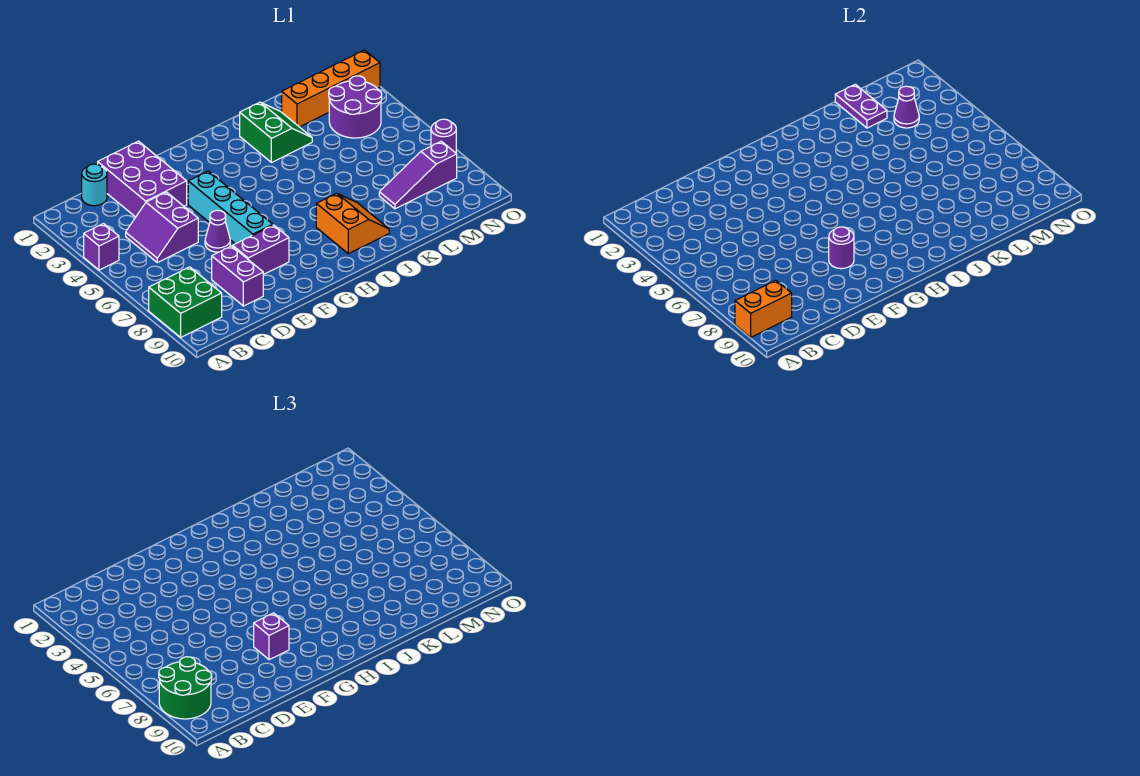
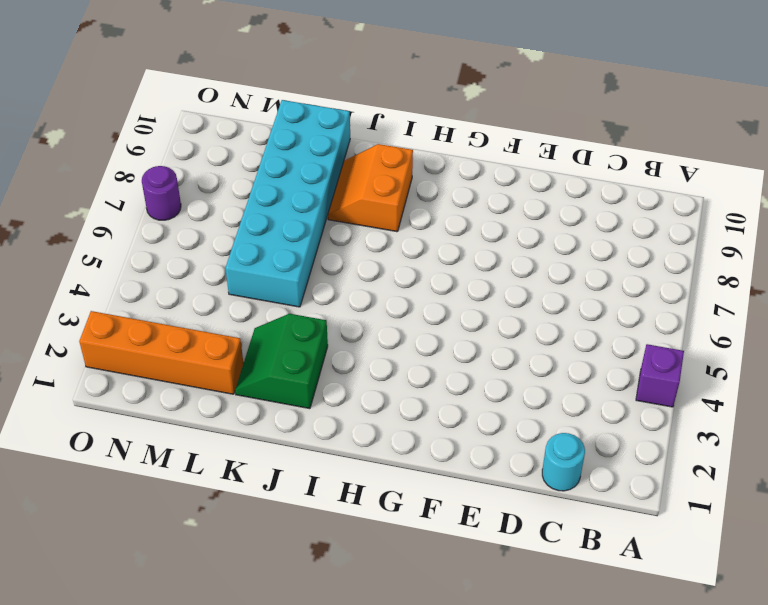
cyan 2x6 brick [225,100,350,307] -> purple 1x3 slope [379,141,457,209]
none -> green 2x2 brick [149,267,222,337]
none -> purple 2x2 slope [126,192,198,263]
none -> purple 2x3 brick [98,141,187,217]

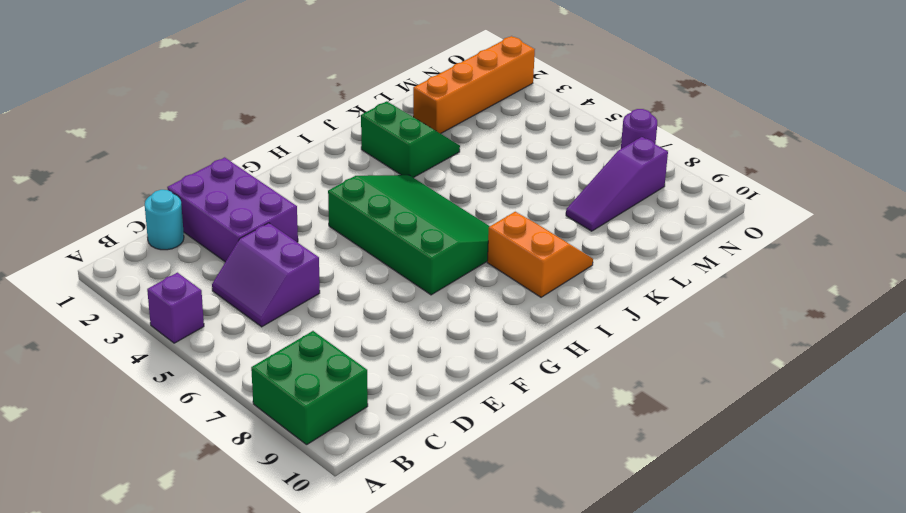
green 3x4 slope [328,175,490,295] -> none
none -> purple 1x2 brick [212,246,263,306]
none -> purple 1x1 cone [205,210,230,252]
none -> purple 1x2 brick [233,225,289,275]

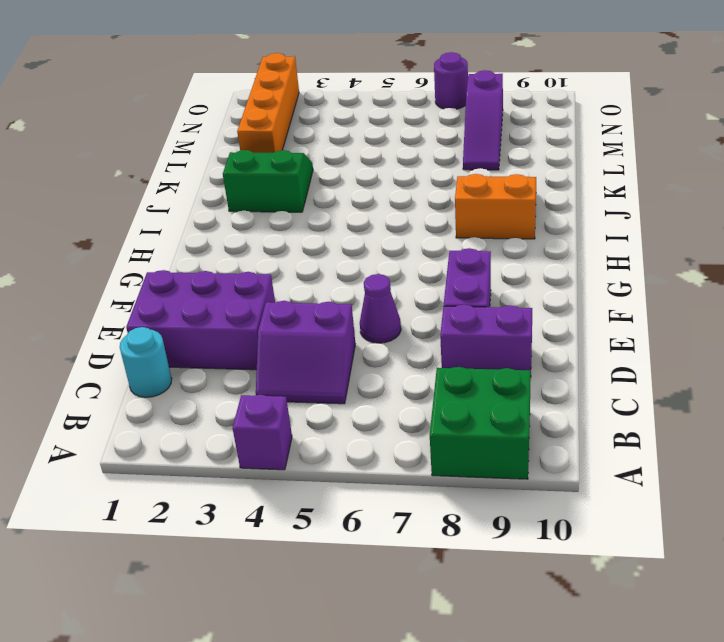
none -> cyan 1x4 brick [188,171,273,244]
none -> purple 2x2 round brick [329,76,382,138]
none -> orange 1x2 brick [735,280,792,337]

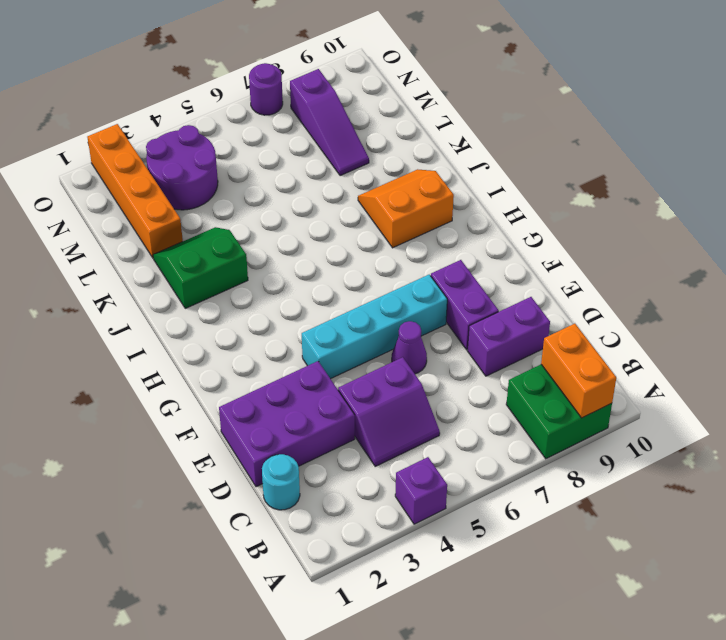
none -> purple 1x1 round brick [829,227,854,269]
none -> purple 1x2 plate [835,84,887,128]
none -> purple 1x1 cone [894,86,919,128]

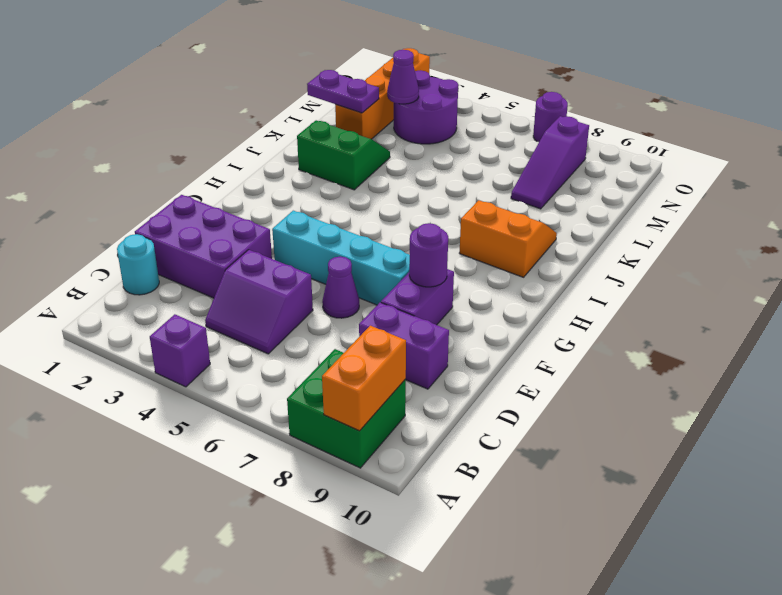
none -> green 2x2 round brick [159,657,212,719]
none -> purple 1x1 brick [254,613,289,660]

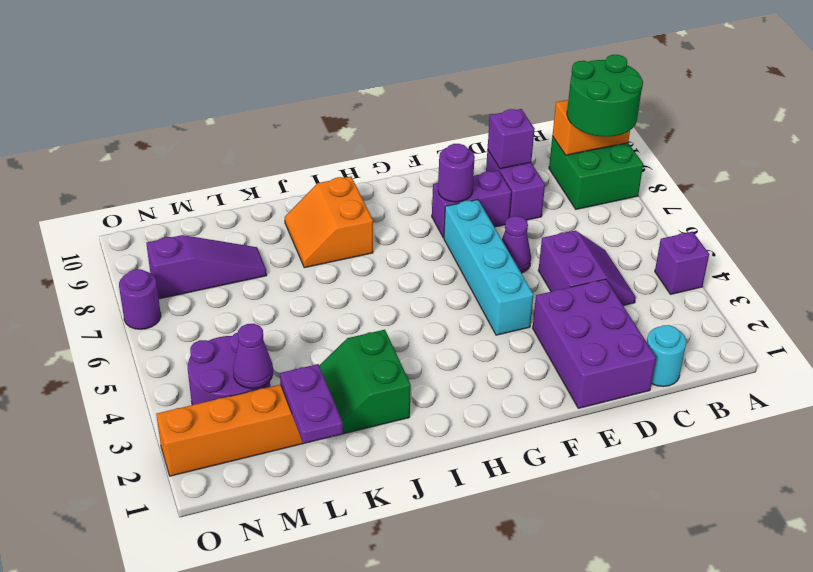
purple 1x1 brick [488,109,534,169] -> purple 1x1 brick moved to [254,613,289,660]

